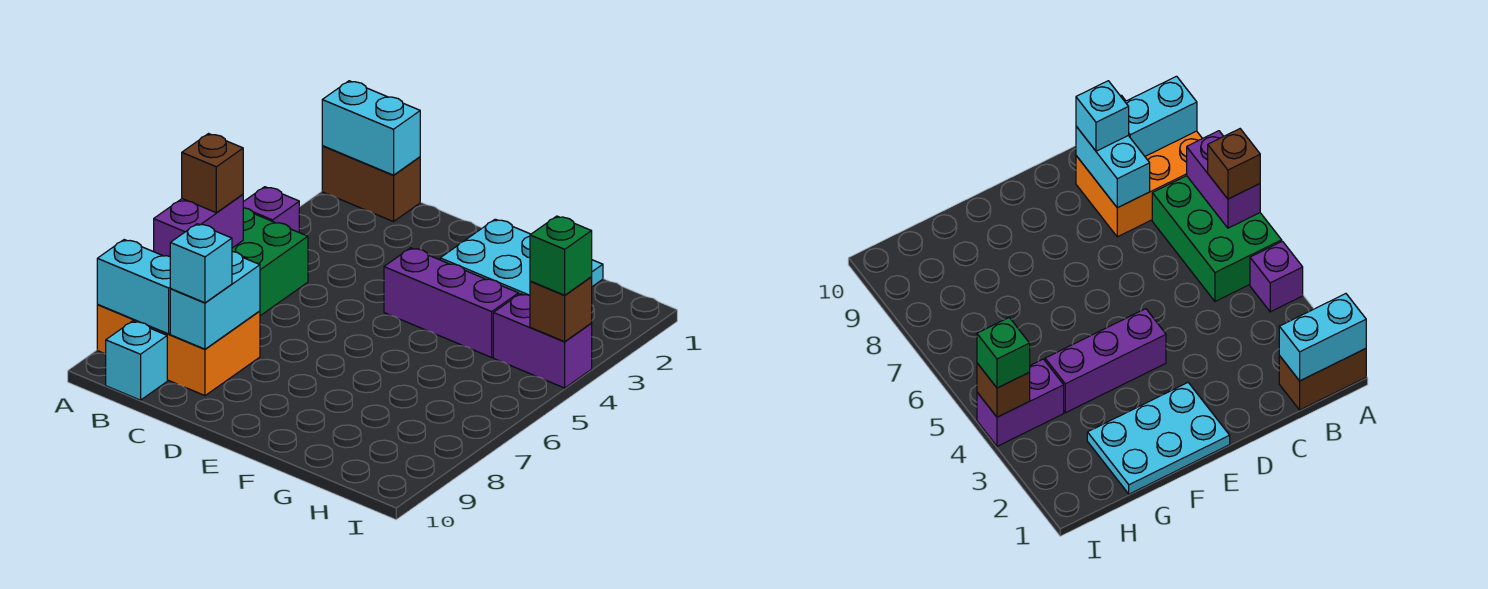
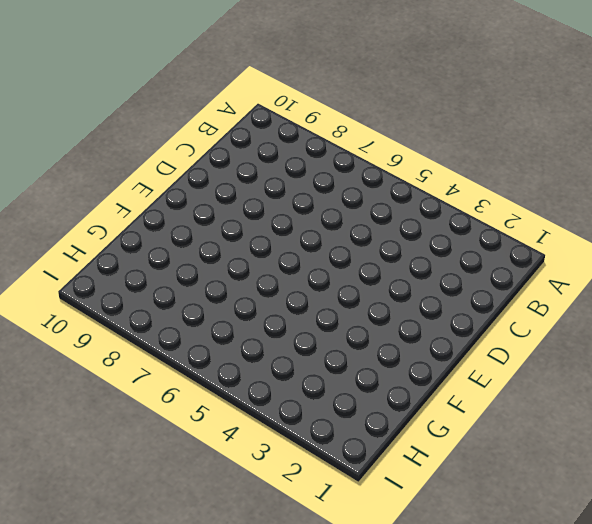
none -> brown 1x2 brick [322,146,420,222]
none -> purple 1x1 brick [243,187,299,232]
none -> green 2x3 brick [232,208,308,316]

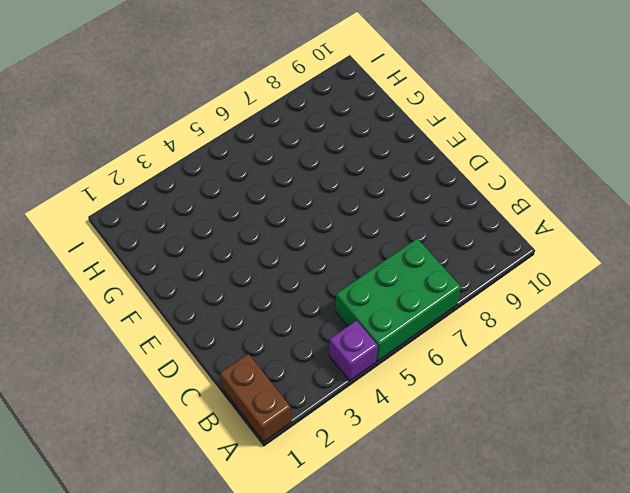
none -> orange 2x3 brick [97,305,260,396]
none -> cyan 1x1 brick [106,321,167,400]
none -> cyan 2x3 plate [440,219,603,295]

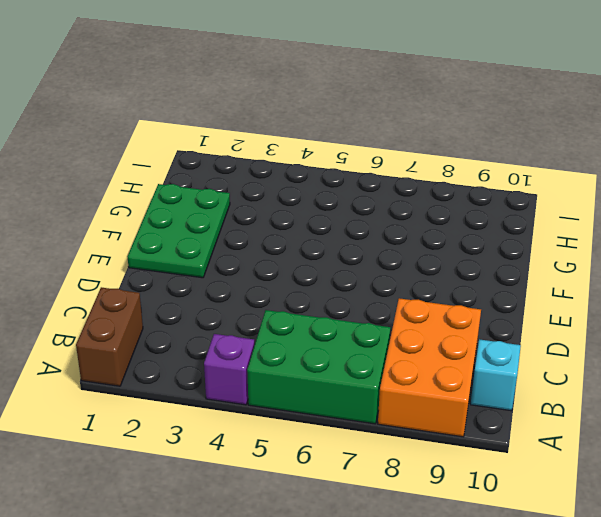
green 2x3 plate [127,184,230,278] -> cyan 2x3 plate [440,219,603,295]
none -> purple 1x3 brick [384,248,519,357]
none -> purple 1x2 brick [493,294,592,388]
none -> cyan 1x2 brick [322,81,420,175]

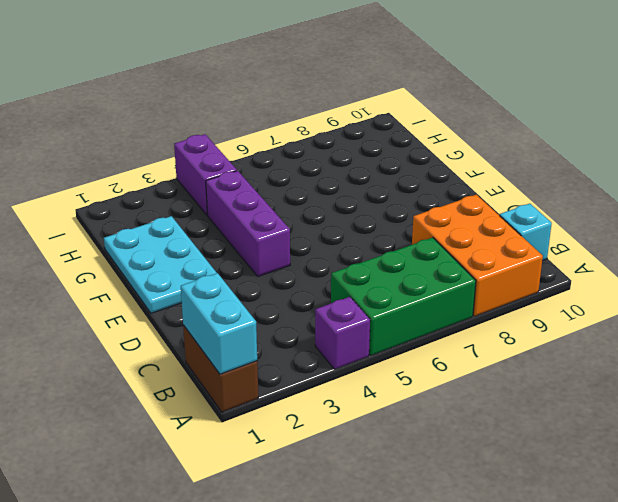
none -> purple 1x2 brick [154,194,243,256]
none -> cyan 1x2 brick [97,240,171,334]
none -> cyan 1x2 brick [170,252,260,349]

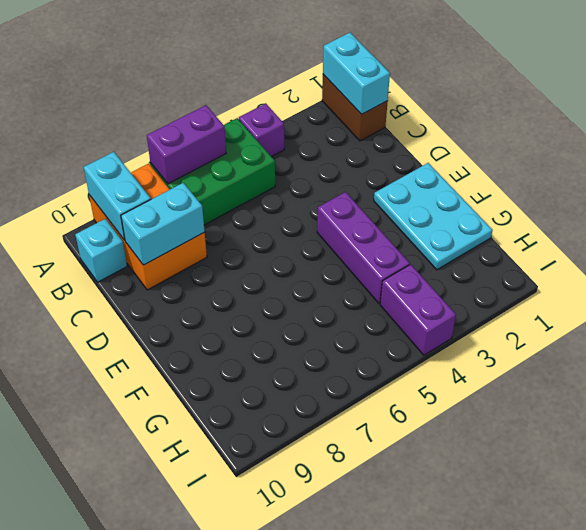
none -> brown 1x1 brick [530,277,592,342]
none -> brown 1x1 brick [182,134,243,213]
none -> cyan 1x1 brick [170,224,232,303]

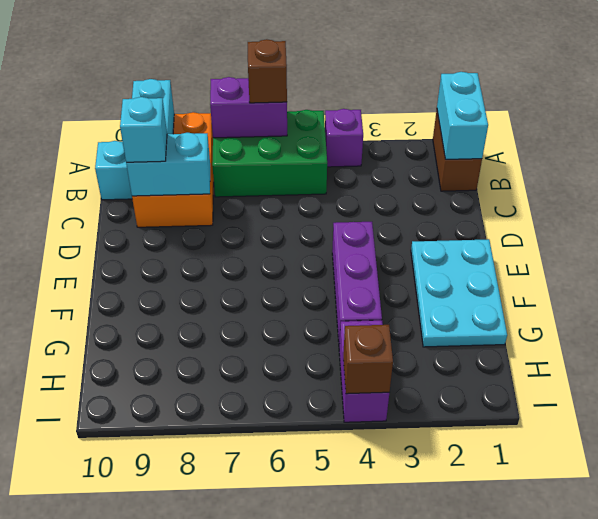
none -> green 1x1 brick [530,216,592,295]

